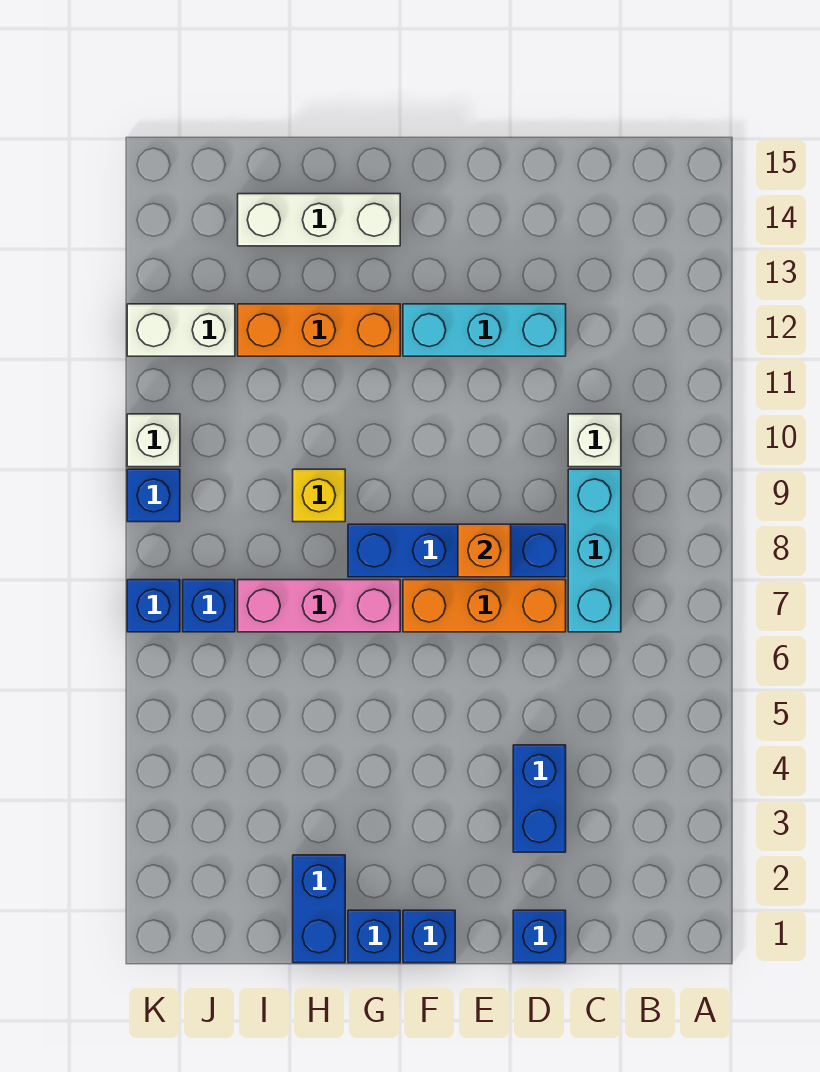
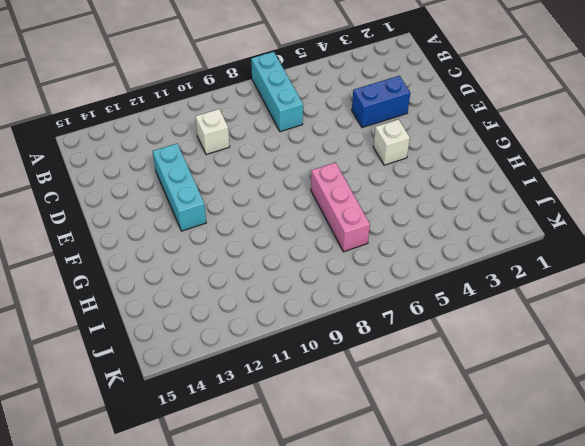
cyan 1x3 brick [251,52,303,132] -> cyan 1x3 brick turned to [568,469,621,632]
white 1x1 brick [373,120,410,165] -> white 1x1 brick moved to [127,414,180,467]
none -> blue 1x1 brick [513,910,566,963]
none -> orange 1x3 brick [403,580,566,632]
none -> blue 1x4 brick [348,524,566,577]

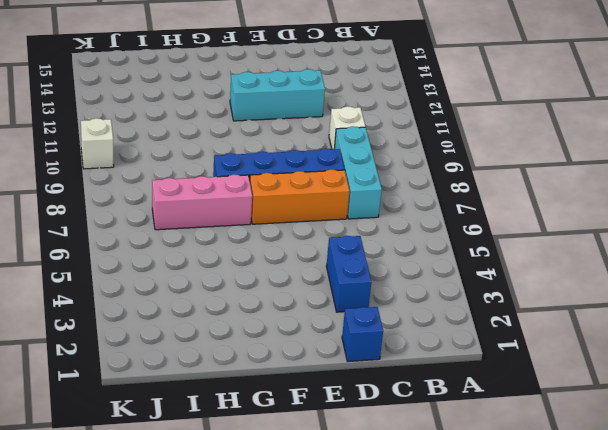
none -> blue 1x1 brick [403,910,455,963]
none -> blue 1x1 brick [348,910,400,963]
none -> orange 1x3 brick [238,304,400,356]

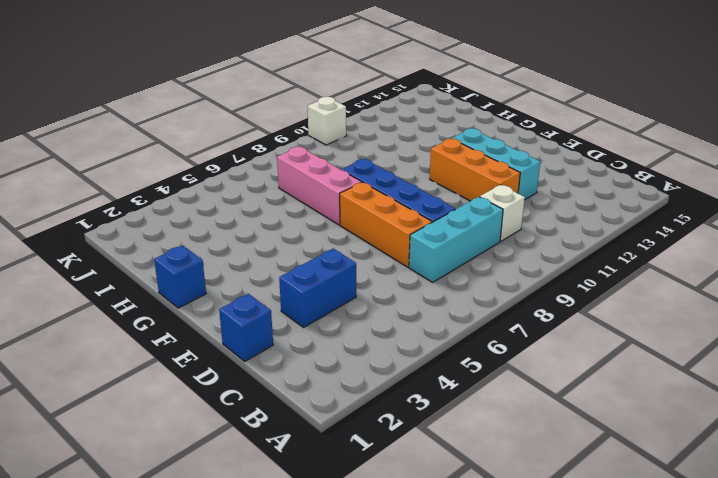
orange 1x3 brick [430,139,520,201] -> orange 1x3 brick moved to [238,304,400,356]
none -> blue 1x1 brick [403,910,455,963]
none -> white 1x3 brick [238,194,400,246]
none -> blue 1x2 brick [293,855,345,963]

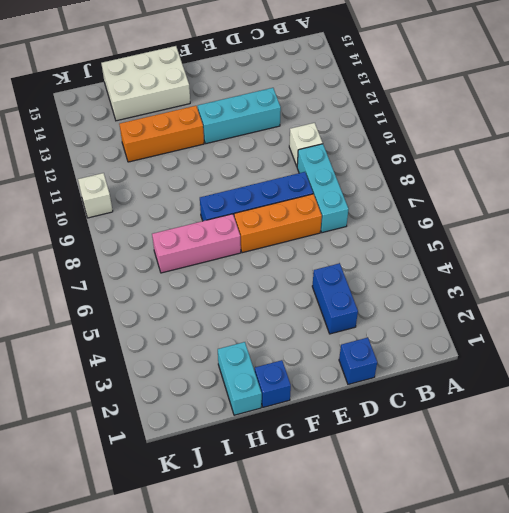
white 2x3 brick [101,46,190,121] -> white 1x3 brick [238,194,400,246]
cyan 1x2 brick [218,342,262,415] -> blue 1x2 brick [293,855,345,963]
none -> blue 1x1 brick [403,910,455,963]
none -> yellow 1x1 brick [293,469,345,522]
none -> blue 1x1 brick [183,580,235,632]

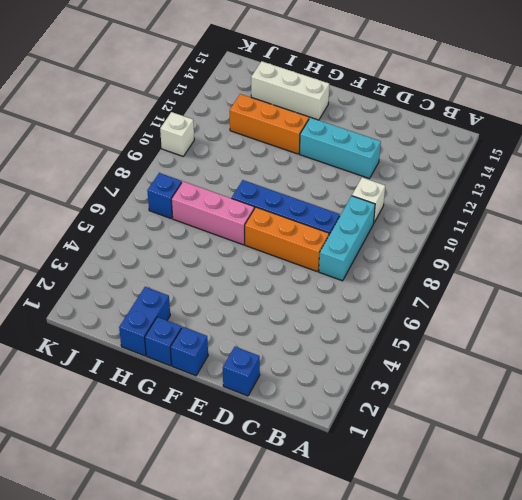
none -> blue 1x2 brick [513,745,566,852]
none -> yellow 1x1 brick [293,469,345,522]
none -> white 1x2 brick [127,304,235,356]

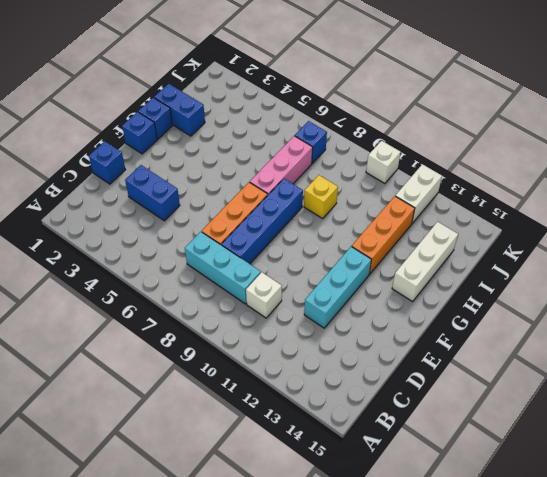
none -> blue 1x1 brick [127,580,180,632]
none -> blue 1x1 brick [127,469,180,522]
none -> orange 1x1 brick [458,524,511,577]

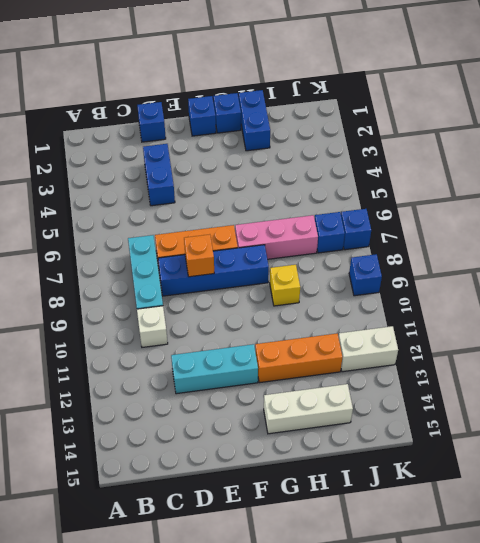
none -> white 1x1 brick [127,414,180,467]

